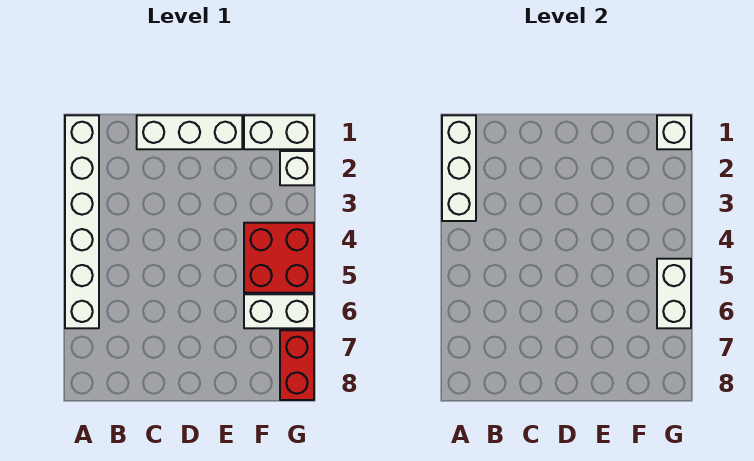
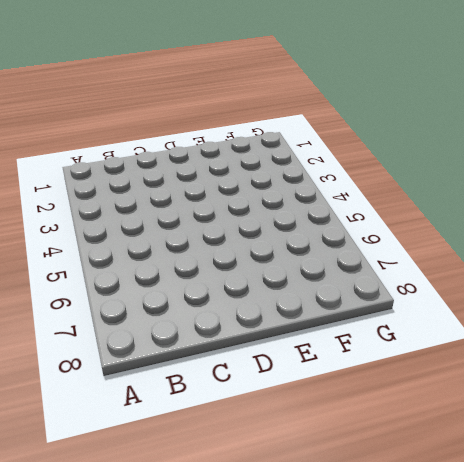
none -> white 1x6 brick [65,115,99,328]
none -> white 1x3 brick [137,115,242,149]

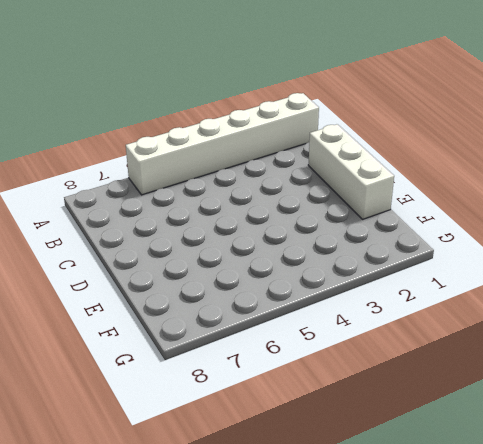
none -> white 1x2 brick [244,115,314,149]
none -> red 2x2 brick [244,223,314,293]

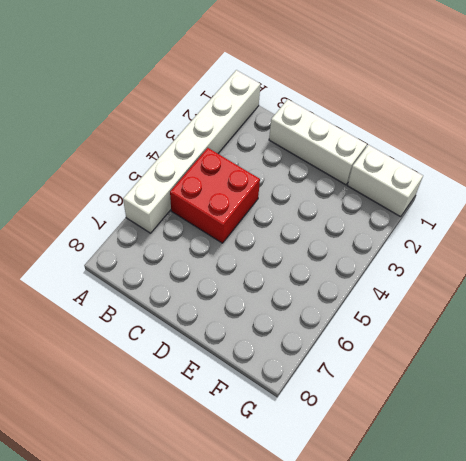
red 2x2 brick [170,148,260,243] -> red 2x2 brick moved to [244,223,314,293]
none -> white 1x2 brick [244,294,314,328]
none -> white 1x1 brick [280,151,314,185]

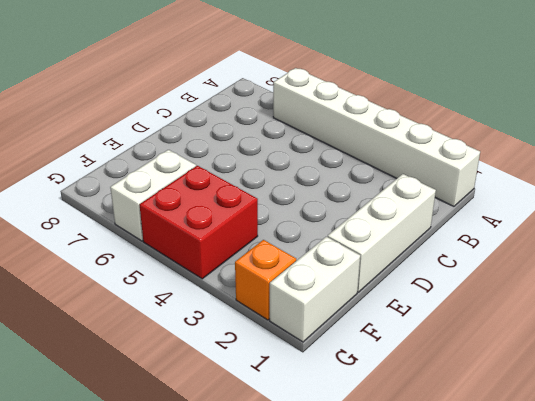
orange 1x1 brick [235,240,297,320] -> white 1x1 brick [280,151,314,185]
none -> red 1x2 brick [280,330,314,400]
none -> white 1x3 brick [442,115,476,221]

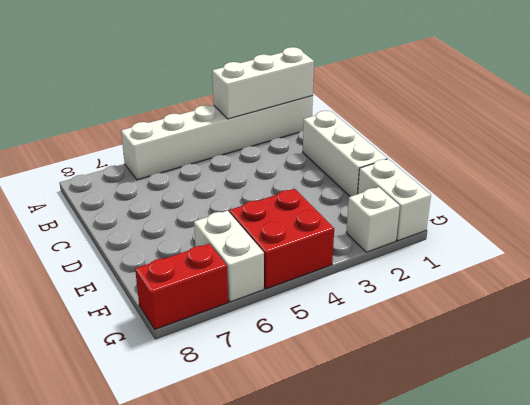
none -> white 1x1 brick [657,115,691,149]
none -> white 1x2 brick [657,259,691,328]

